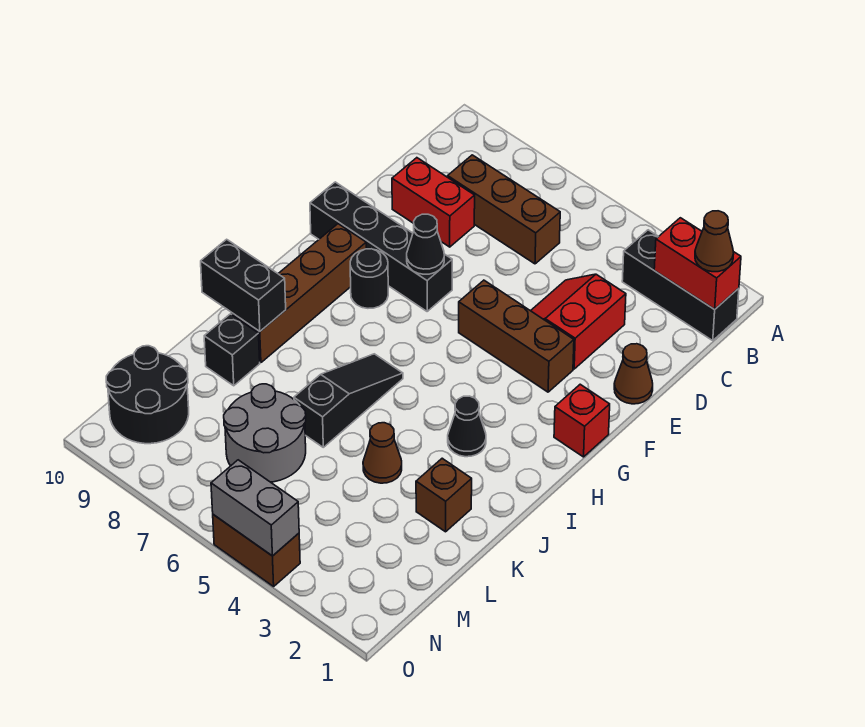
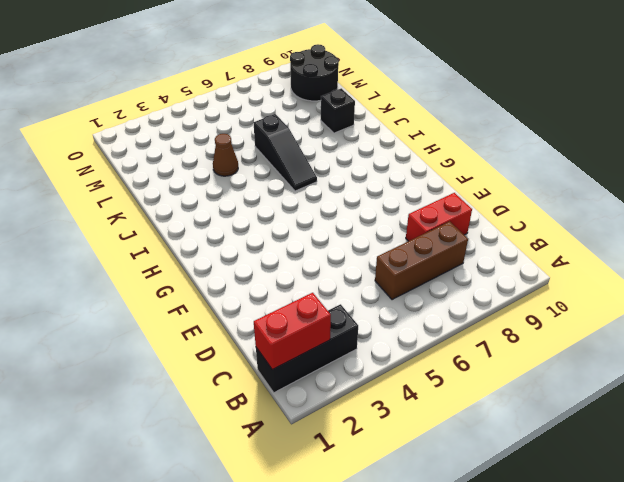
none -> red 2x2 slope [531,274,626,369]
none -> brown 1x1 cone [614,344,653,404]
none -> brown 1x3 brick [459,280,574,392]

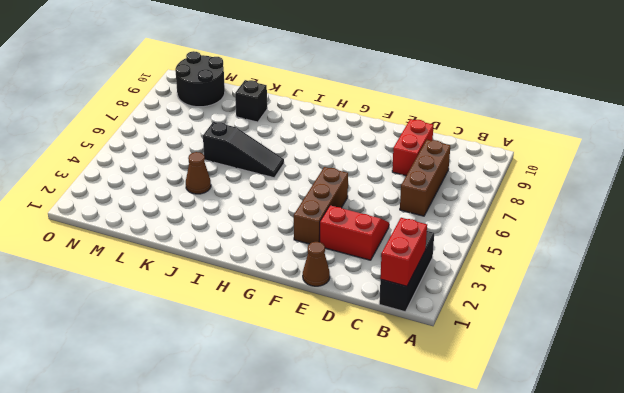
none -> black 1x4 brick [310,182,452,311]
none -> red 1x1 brick [554,384,610,457]
none -> black 1x1 round brick [350,249,388,308]

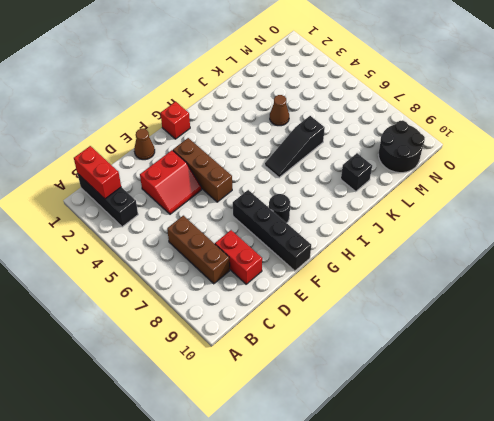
none -> brown 1x4 brick [232,224,366,363]
none -> black 1x1 cone [448,396,486,457]
none -> brown 1x1 brick [416,458,472,532]

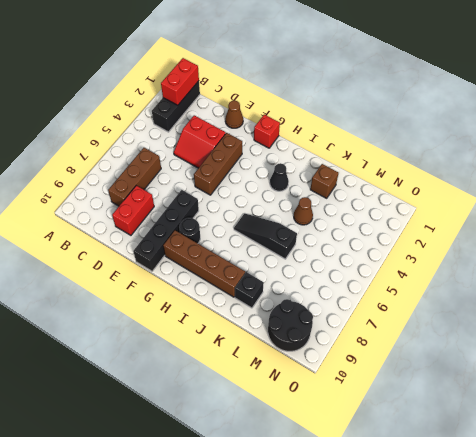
none -> grey 2x2 round brick [224,384,306,482]
none -> brown 1x2 brick [213,515,300,586]
none -> black 1x1 cone [407,214,444,274]

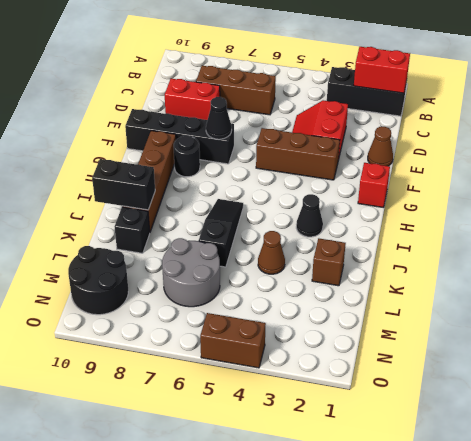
none -> grey 1x2 brick [211,460,299,556]
none -> brown 1x1 cone [695,211,734,272]

